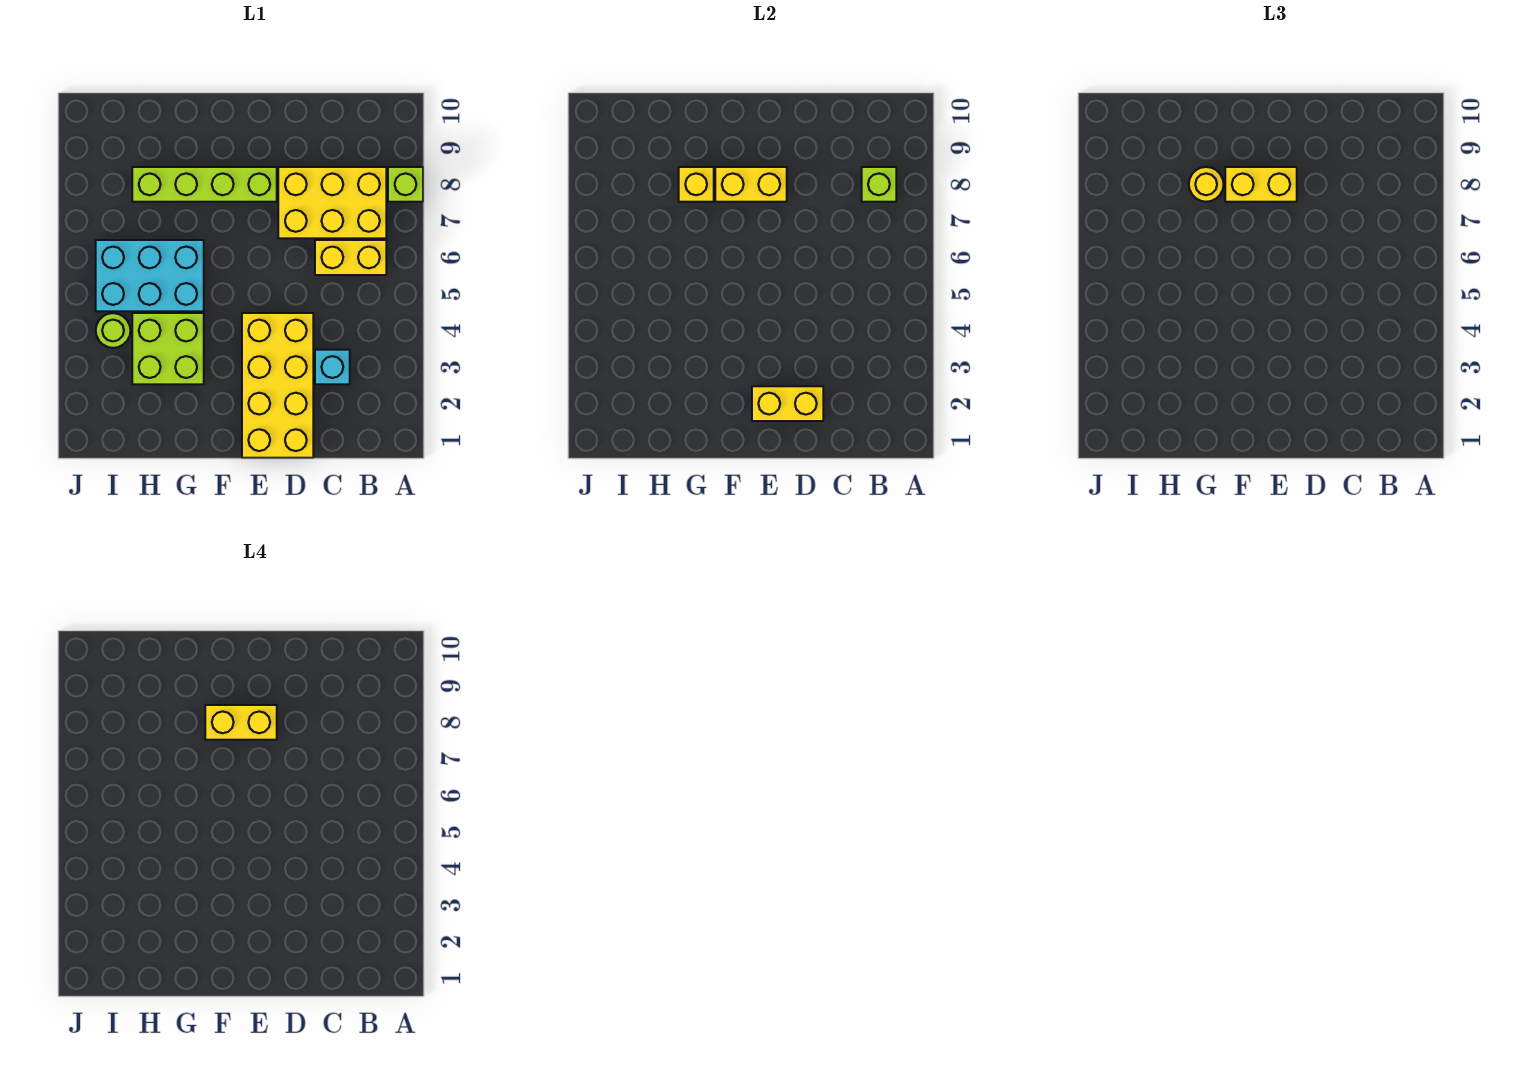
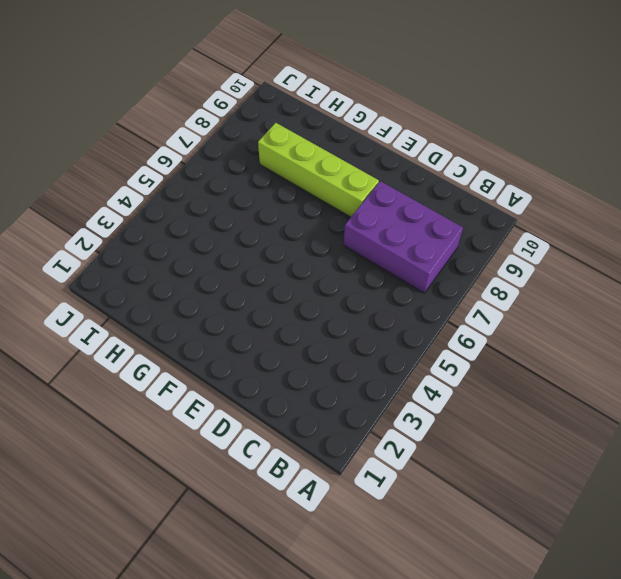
purple 2x3 brick [344,181,463,293] -> yellow 2x3 brick [278,167,386,238]
none -> lime 1x1 brick [388,167,423,202]
none -> yellow 1x2 brick [315,240,386,275]
none -> cyan 1x1 brick [315,350,350,384]

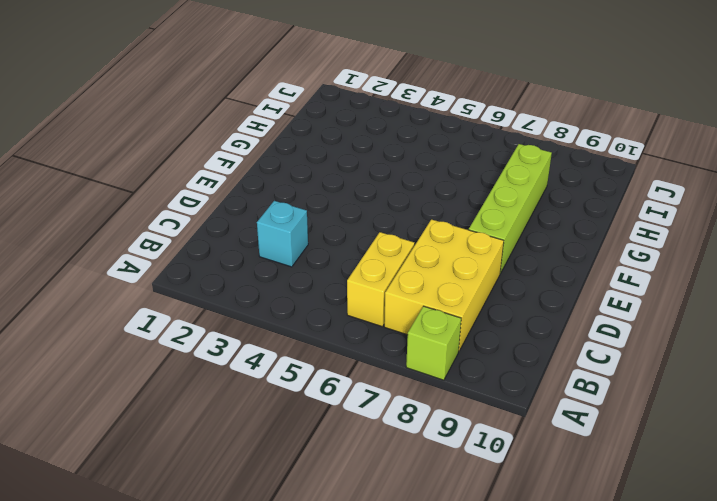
none -> yellow 2x4 brick [242,313,313,458]
none -> lime 2x2 brick [132,313,204,384]
none -> cyan 2x3 brick [96,240,204,311]

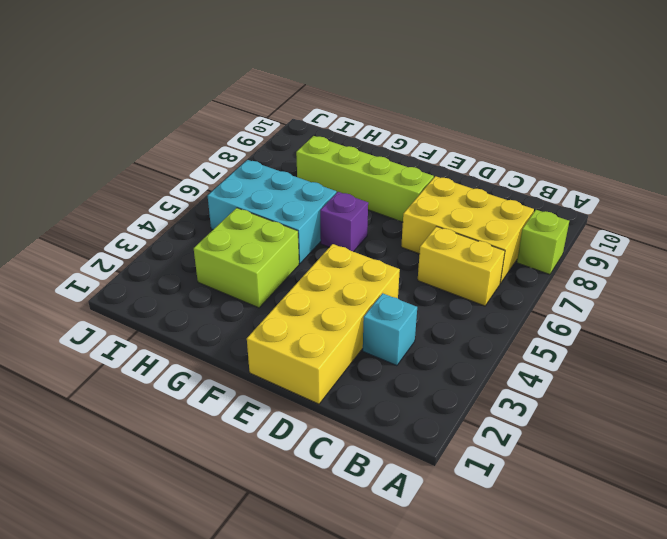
purple 1x1 brick [320,192,368,252] -> none
none -> lime 1x1 round brick [96,313,130,348]
none -> lime 1x1 brick [862,167,896,202]
none -> yellow 1x2 brick [752,386,823,421]

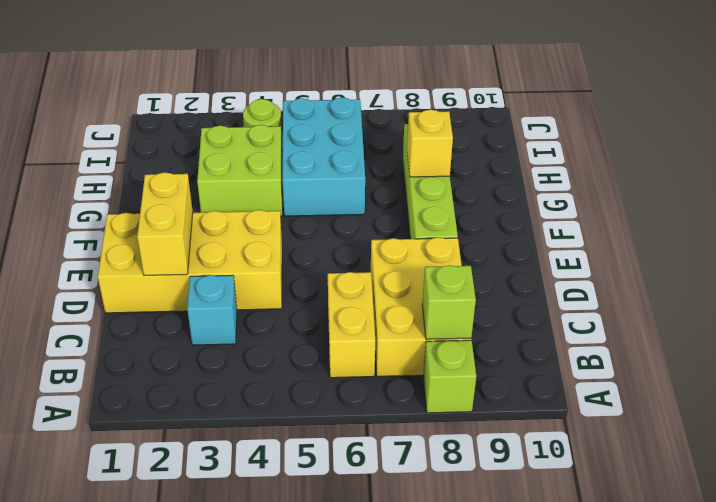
none -> yellow 1x2 brick [715,167,787,202]
none -> yellow 1x2 brick [1225,167,1297,202]
none -> yellow 1x1 round brick [1189,167,1224,202]

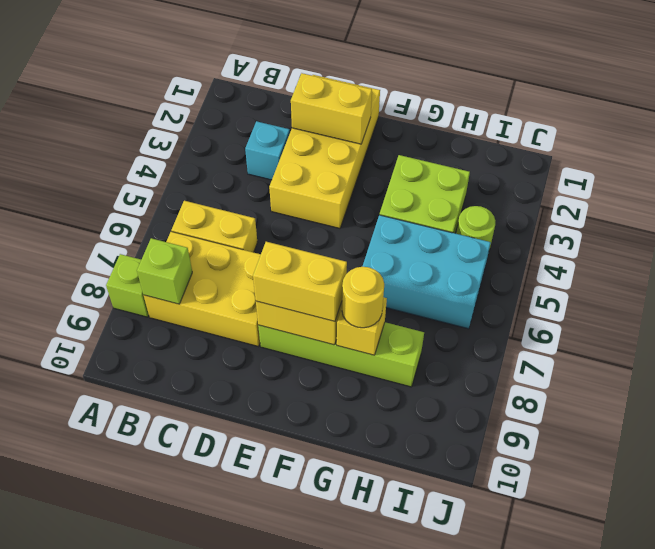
none -> yellow 1x2 brick [205,705,277,740]

